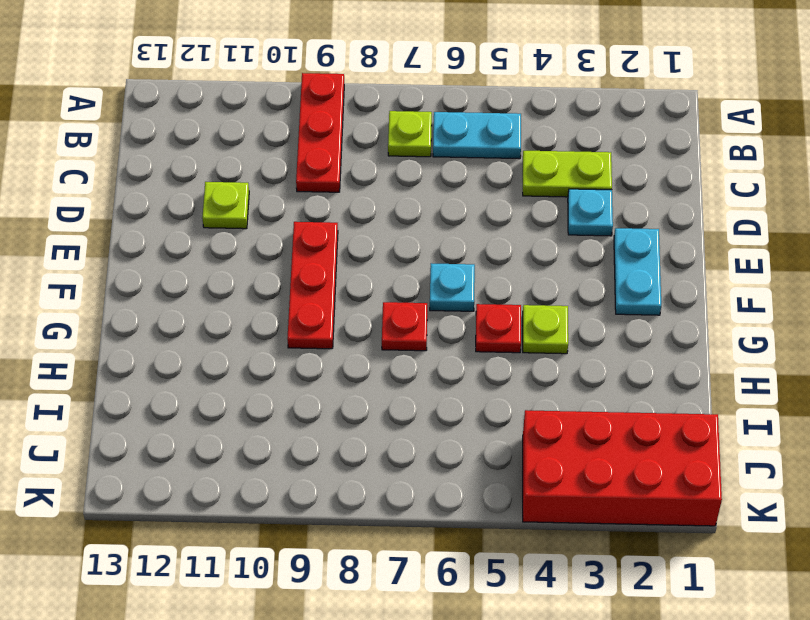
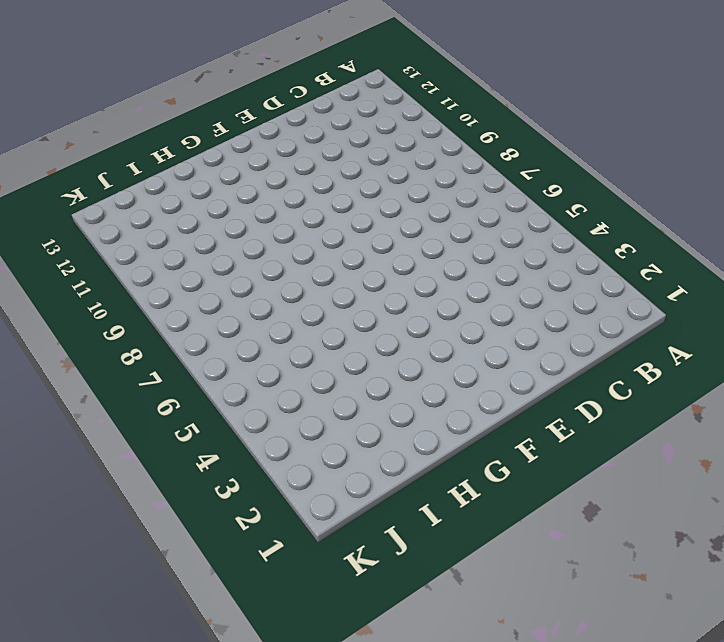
none -> red 1x3 plate [296,73,344,192]
none -> cyan 1x2 plate [433,112,521,159]
none -> lime 1x1 plate [388,111,432,157]

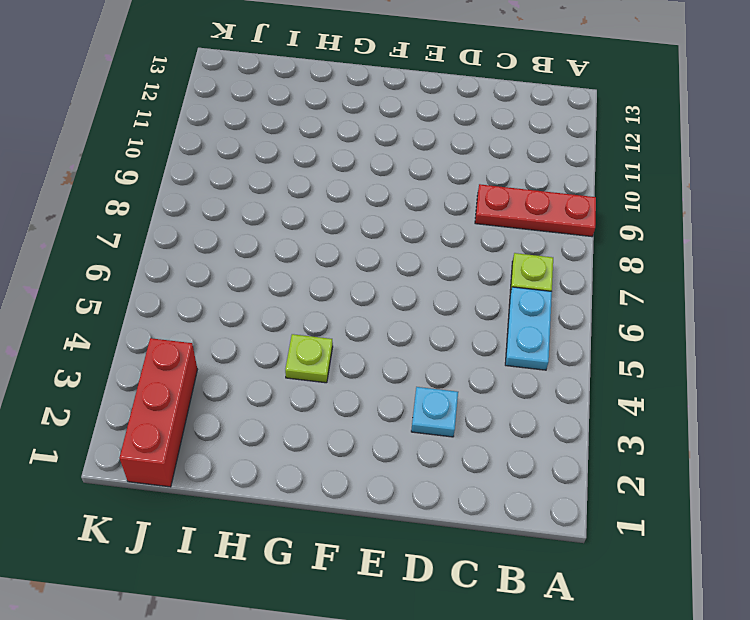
red 1x3 brick [120,338,197,487] -> red 2x4 brick [523,410,722,526]
none -> lime 1x2 plate [523,151,612,197]
none -> lime 1x1 plate [202,182,249,229]
none -> cyan 1x2 plate [614,228,661,315]

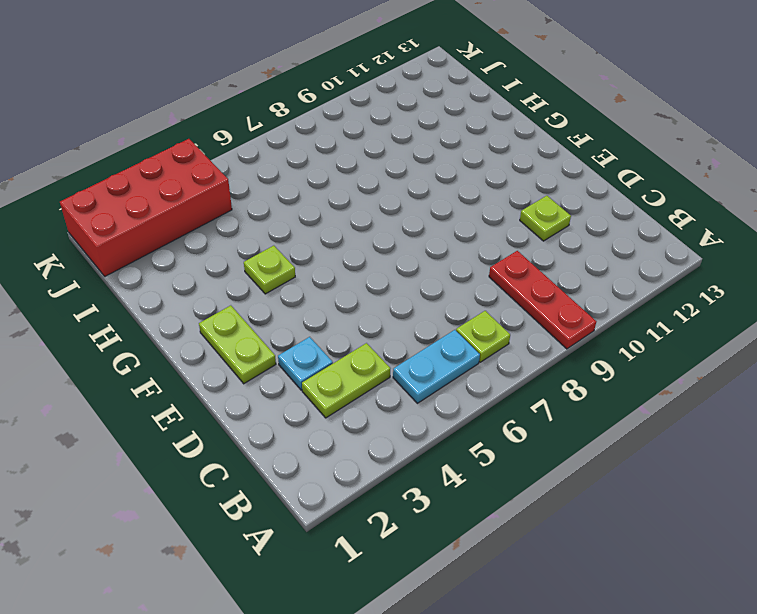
lime 1x2 plate [199,305,276,384] -> cyan 1x2 plate [614,228,661,315]
none -> red 1x3 plate [287,222,338,349]
none -> cyan 1x1 plate [430,263,475,311]
none -> red 1x1 plate [476,304,521,353]

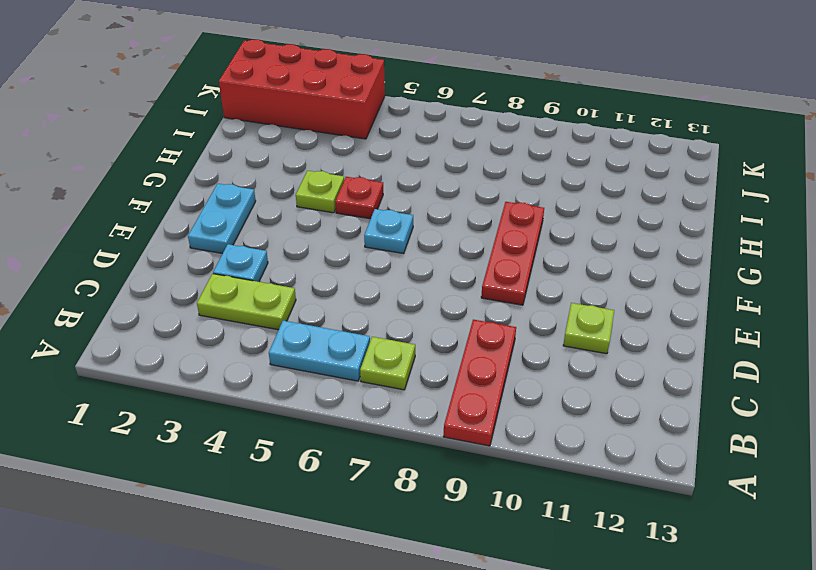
none -> red 1x1 plate [382,302,427,351]

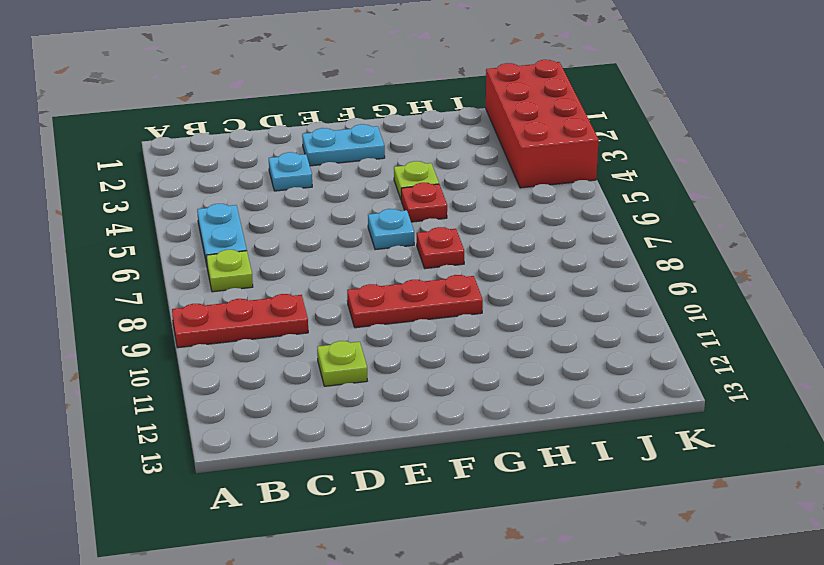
none -> lime 1x2 plate [523,151,612,197]

